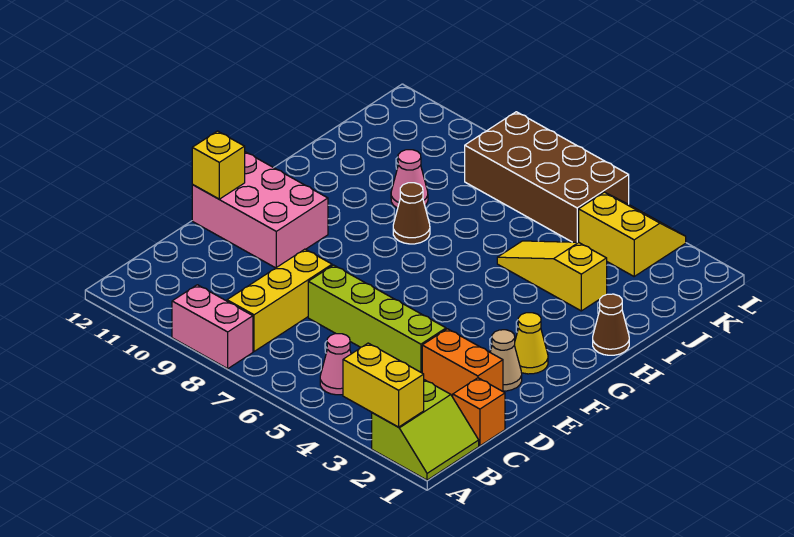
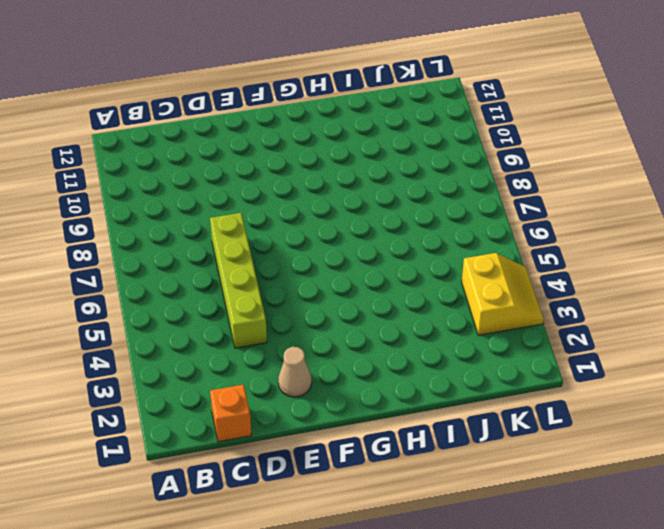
none -> lime 2x2 slope [372,380,479,480]
none -> pink 1x2 brick [172,285,253,369]
none -> pink 1x1 cone [320,334,351,395]

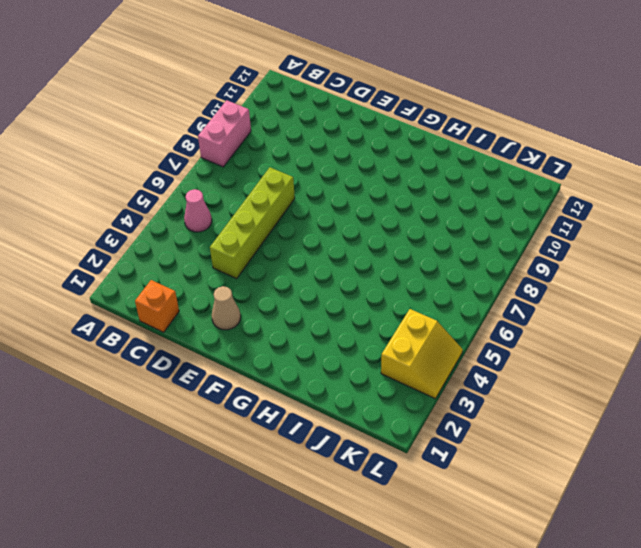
none -> lime 2x2 slope [372,380,479,480]
none -> yellow 1x3 brick [227,249,332,351]
none -> orange 1x2 brick [422,329,503,397]

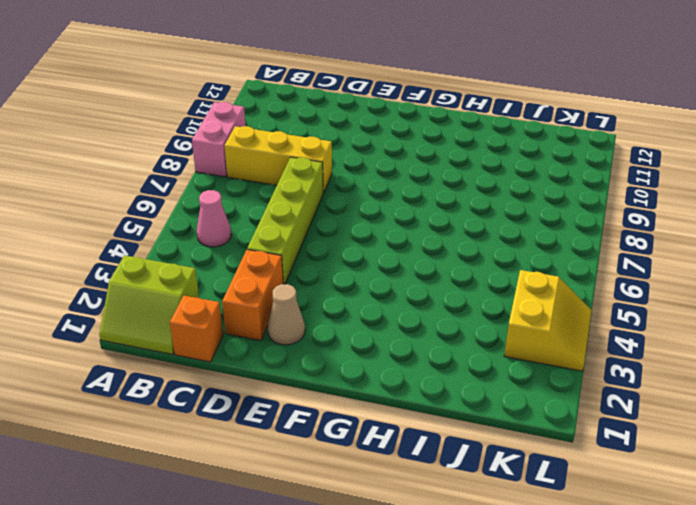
none -> pink 2x3 brick [192,152,328,268]
none -> yellow 1x1 cone [514,313,548,374]
none -> brown 1x1 cone [593,294,629,355]

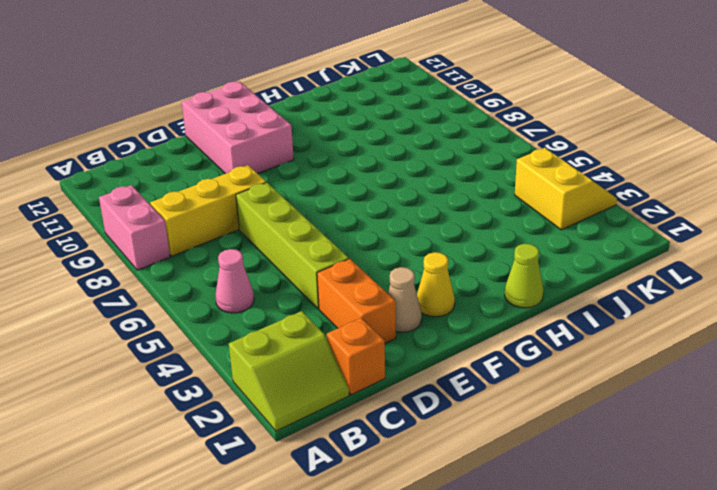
lime 1x1 cone [505,244,544,308] -> brown 1x1 cone [593,294,629,355]
none -> brown 1x1 cone [393,183,430,244]
none -> yellow 1x3 slope [497,241,607,311]
none -> pink 1x1 cone [391,150,428,208]

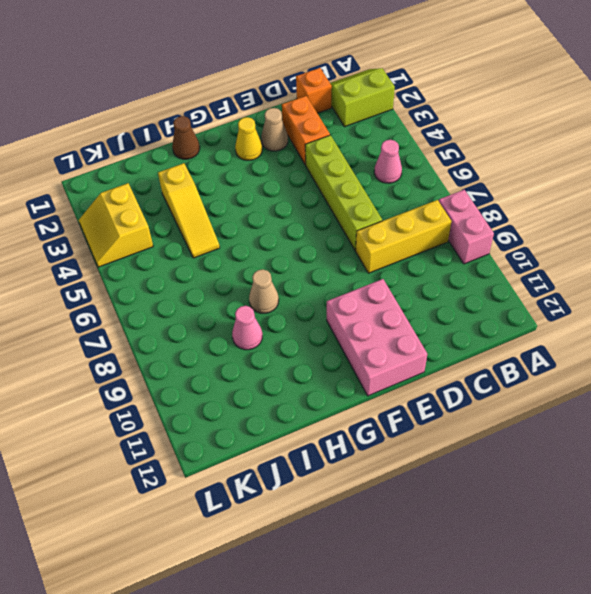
tan 1x1 cone [249,270,279,313] -> brown 1x1 cone [393,183,430,244]
none -> brown 2x4 brick [465,112,629,242]
none -> yellow 1x2 brick [343,343,424,427]
none -> yellow 1x1 brick [192,131,245,199]

